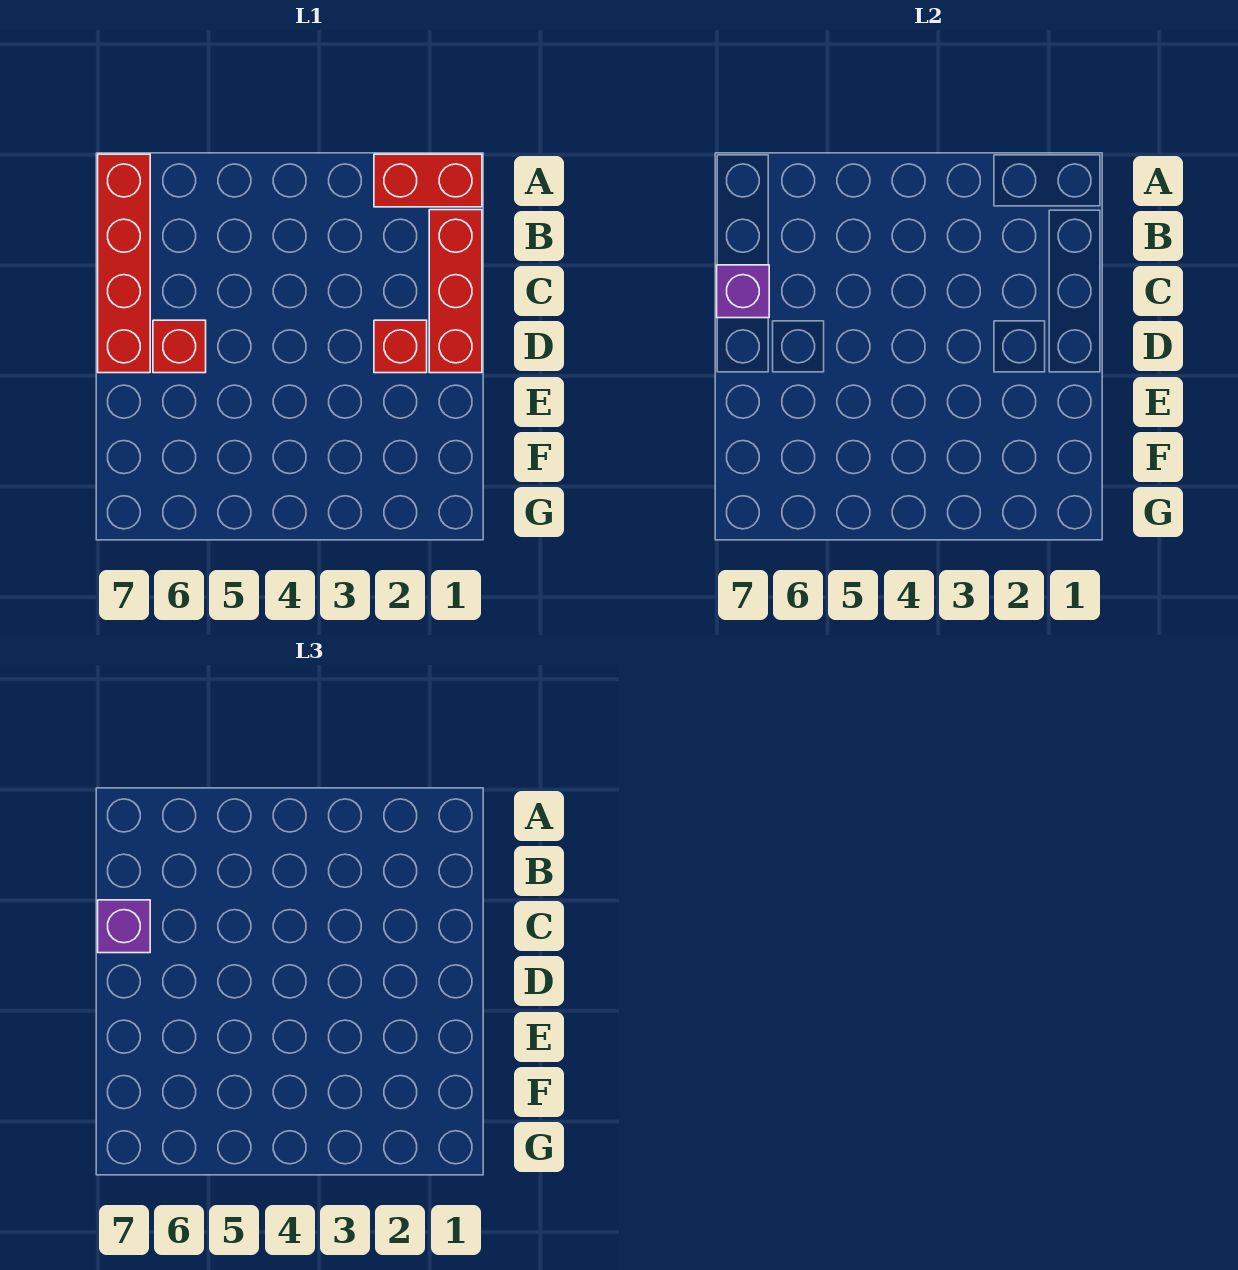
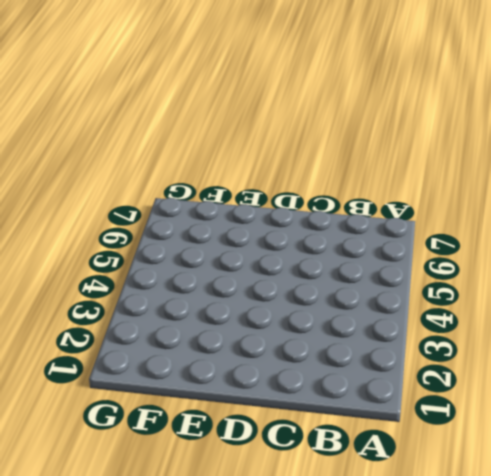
none -> red 1x2 brick [374,154,482,207]
none -> red 1x4 brick [98,154,150,373]

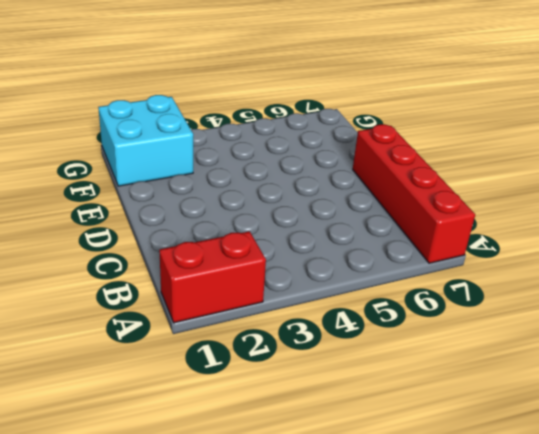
cyan 2x2 brick [98,95,193,186] -> none
none -> red 1x3 brick [429,210,482,373]
none -> red 1x1 brick [374,320,427,373]

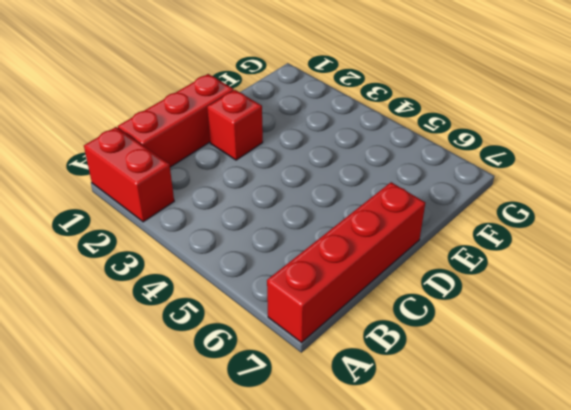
none -> red 1x1 brick [153,320,206,373]
none -> purple 1x1 brick [717,265,769,318]

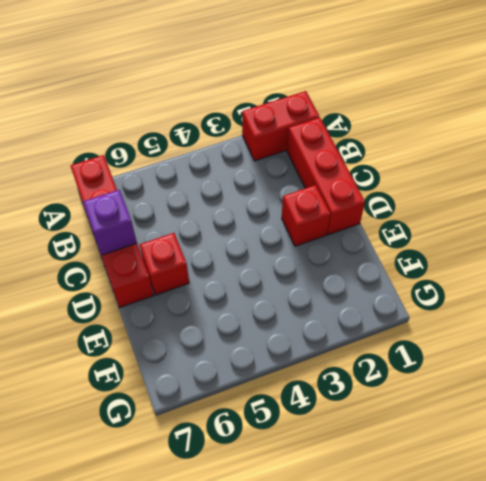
none -> purple 1x1 brick [98,900,150,953]

